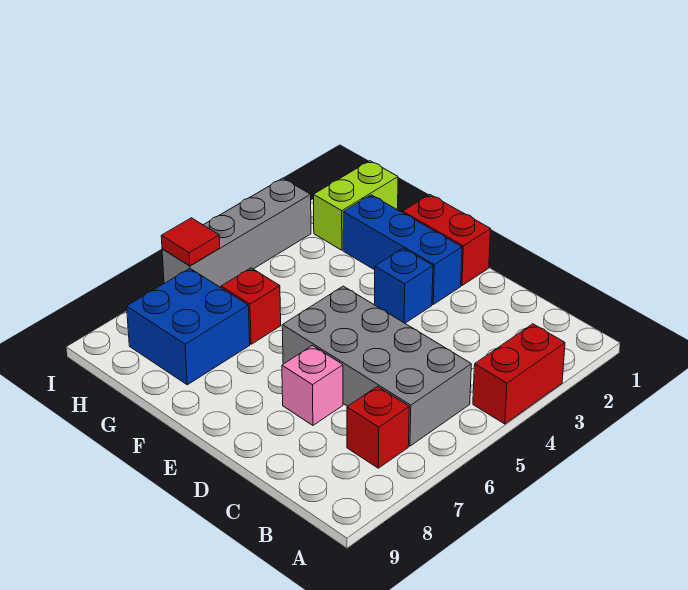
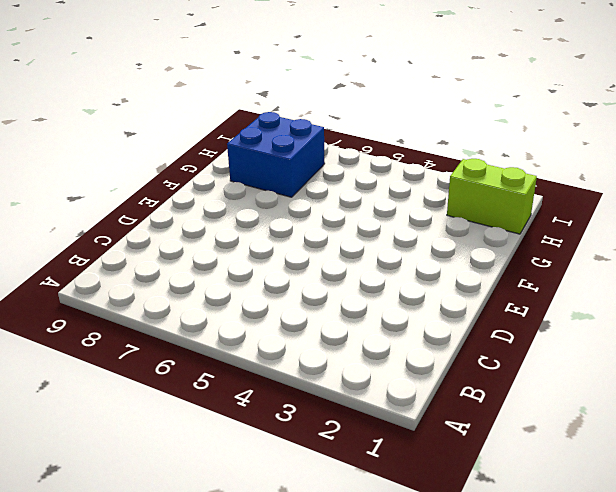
none -> red 1x2 brick [473,324,565,424]
none -> grey 2x4 brick [282,286,471,446]
none -> red 1x1 brick [347,387,409,468]

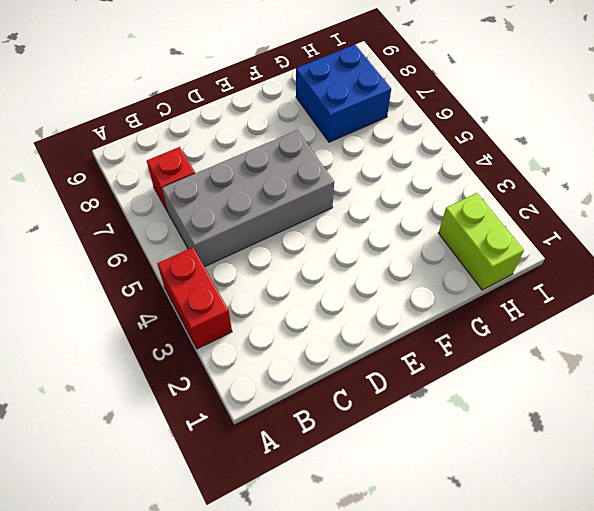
none -> pink 1x1 brick [282,346,343,425]
none -> red 1x2 brick [403,195,491,286]
none -> blue 1x3 brick [343,195,462,304]

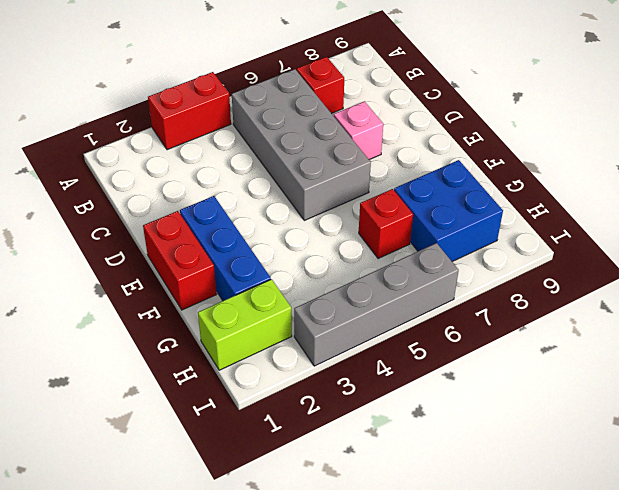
none -> blue 1x1 brick [374,248,433,323]
none -> red 1x1 tile [161,218,220,266]

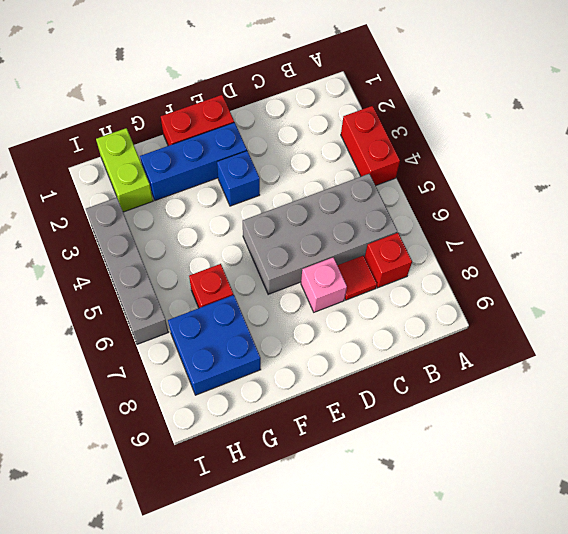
red 1x1 tile [337,255,377,300] -> red 1x1 tile moved to [161,218,220,266]

